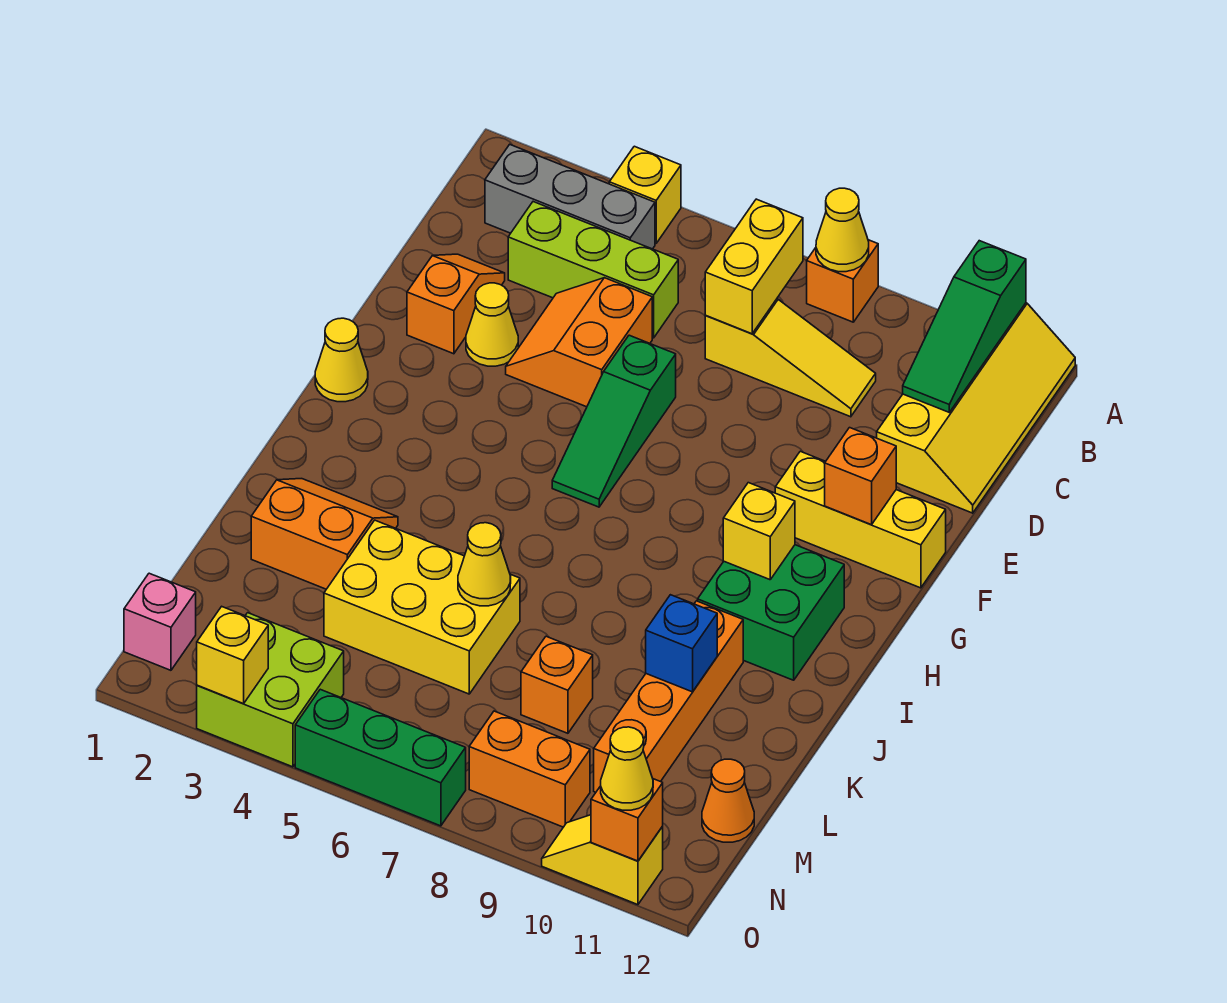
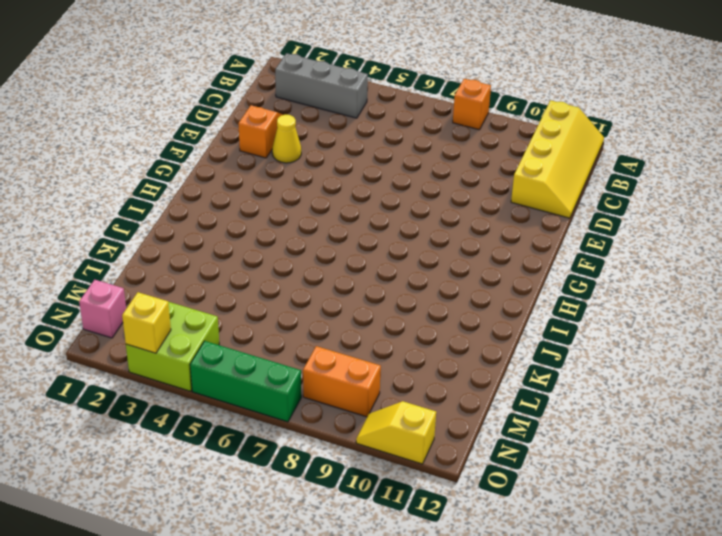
none -> yellow 1x1 brick [609,146,681,243]
none -> lime 1x3 brick [508,202,678,338]
none -> yellow 1x3 slope [705,299,876,417]
none -> orange 2x2 slope [506,278,652,407]

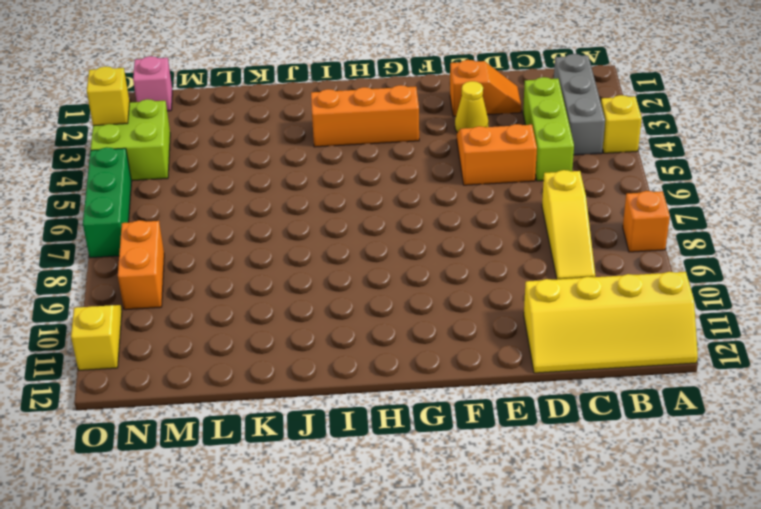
orange 1x3 brick [311,85,419,147] -> none
none -> green 1x3 slope [552,335,676,507]
none -> yellow 1x3 brick [775,451,946,588]
none -> yellow 1x1 cone [315,318,368,402]
none -> green 2x2 brick [698,545,844,680]

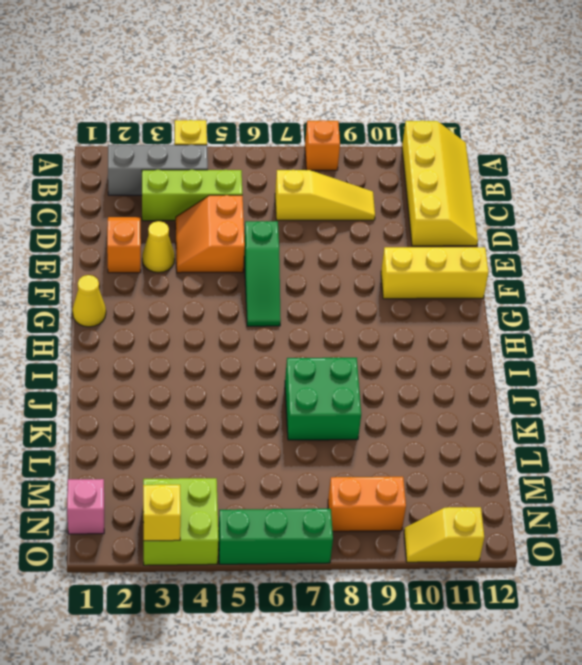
green 2x2 brick [285,358,361,440] -> green 2x2 brick moved to [698,545,844,680]
none -> orange 2x2 slope [251,479,398,589]
none -> orange 1x4 brick [594,601,743,792]
none -> yellow 2x3 brick [324,520,520,694]
none -> orange 1x1 brick [521,636,593,733]

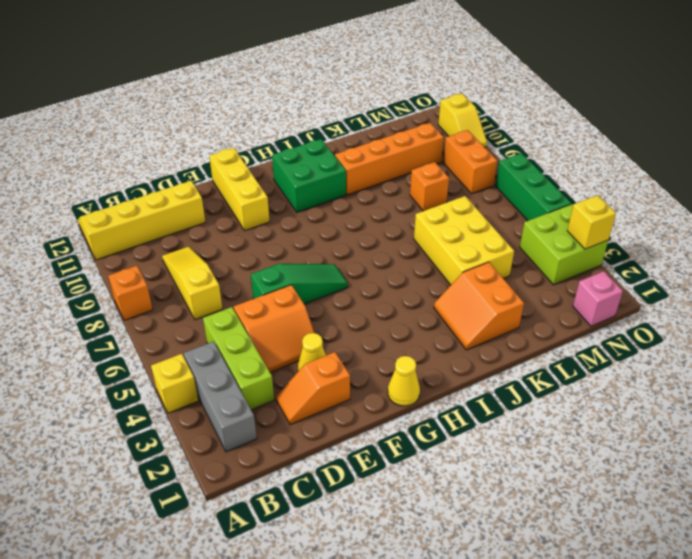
none -> orange 1x1 cone [702,759,754,842]
none -> yellow 1x1 cone [816,188,869,272]
none -> green 1x3 slope [903,241,1026,412]
none -> yellow 1x2 brick [705,199,803,334]

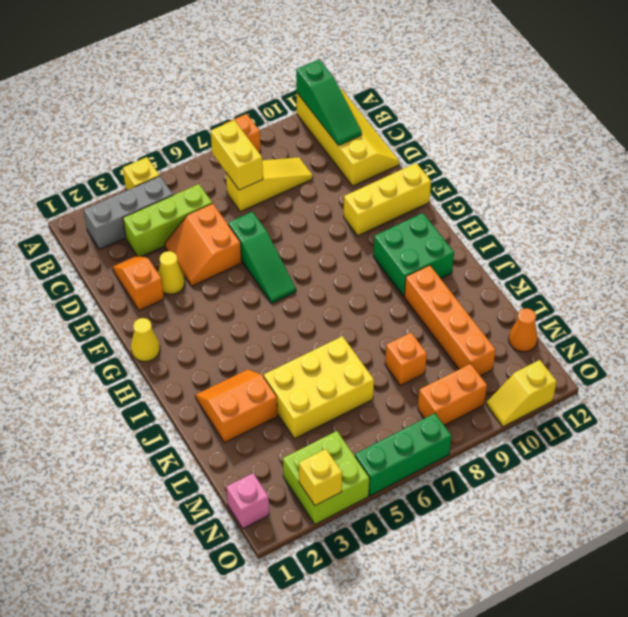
none -> yellow 1x1 cone [816,188,869,272]
none -> orange 1x1 brick [825,428,896,525]
none -> yellow 1x1 brick [723,483,795,580]
none -> yellow 1x1 cone [458,523,511,606]

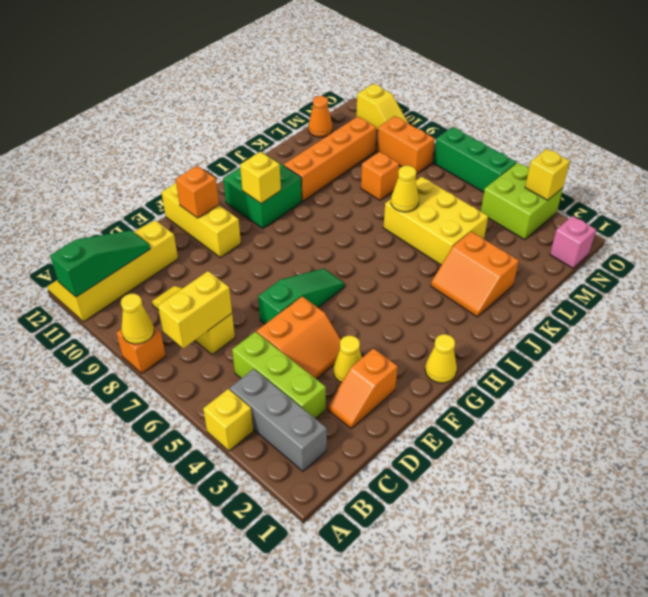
none -> blue 1x1 brick [646,595,717,692]
none -> orange 1x1 brick [591,779,663,861]
none -> yellow 1x1 cone [601,727,653,810]

